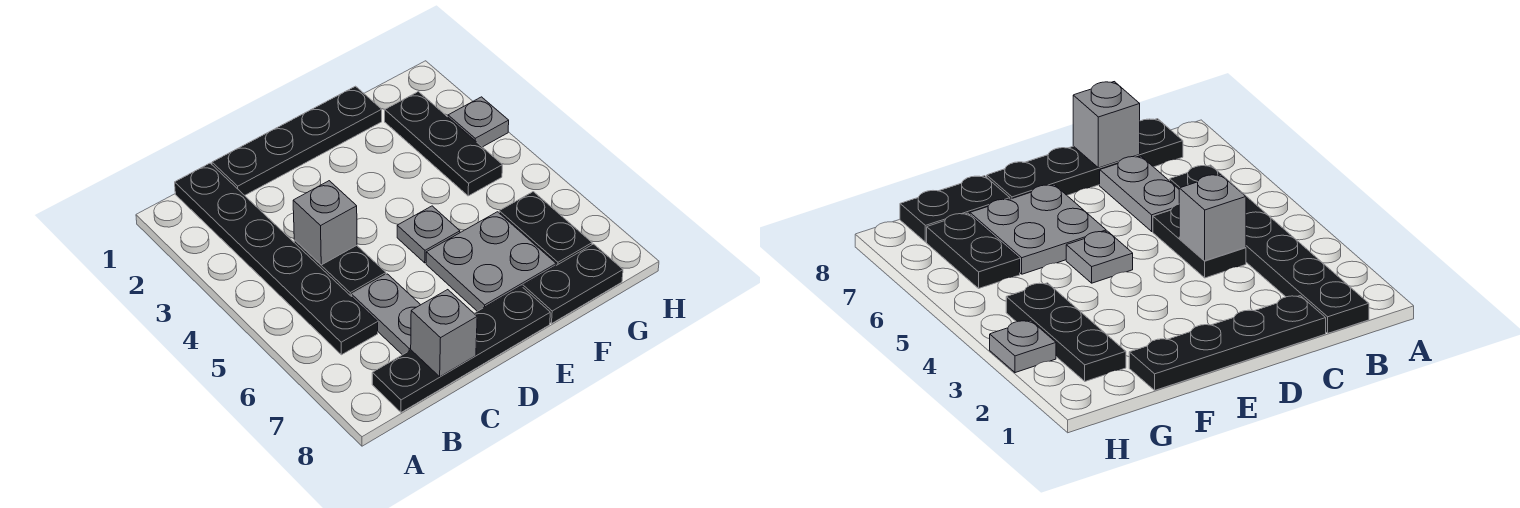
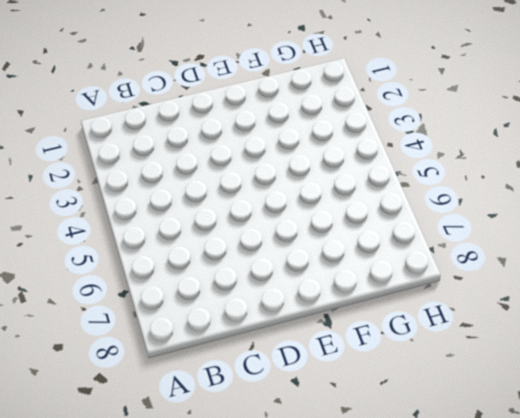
none -> black 1x6 plate [175,163,378,355]
none -> black 1x4 plate [372,286,550,412]
none -> black 1x4 plate [212,86,382,195]

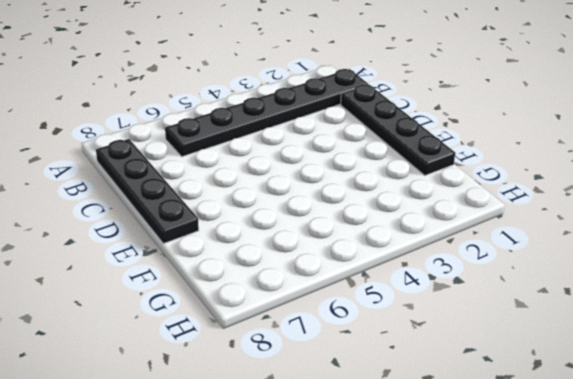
none -> black 1x2 plate [294,240,386,297]
none -> grey 1x2 plate [352,274,420,355]
none -> grey 1x1 plate [397,206,460,263]

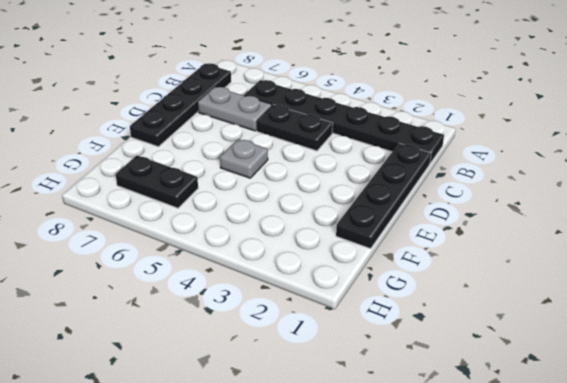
none -> grey 2x2 plate [426,212,556,311]
none -> black 1x2 plate [523,244,623,323]
none -> black 1x3 plate [385,92,502,196]

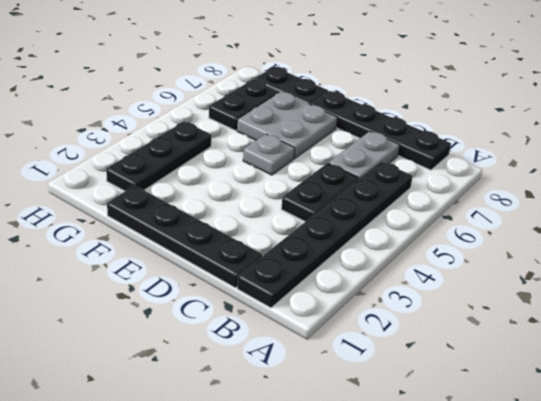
none -> grey 1x1 plate [448,97,509,147]
none -> grey 1x1 brick [293,181,357,265]
none -> grey 1x1 brick [411,290,477,377]

